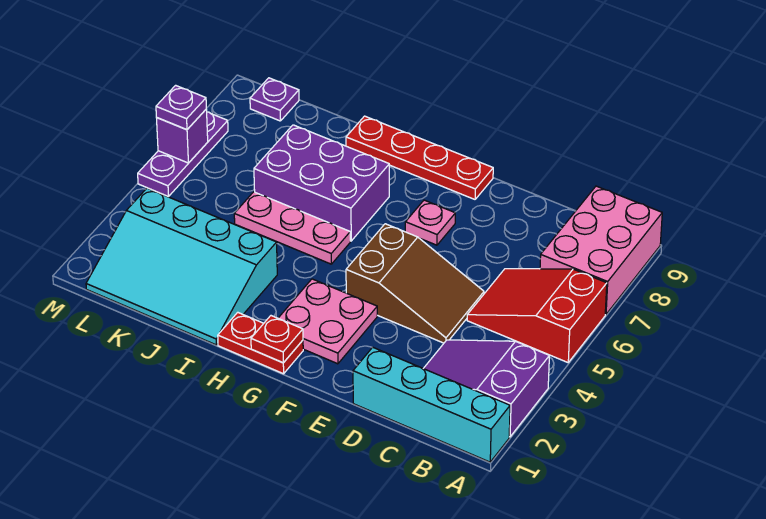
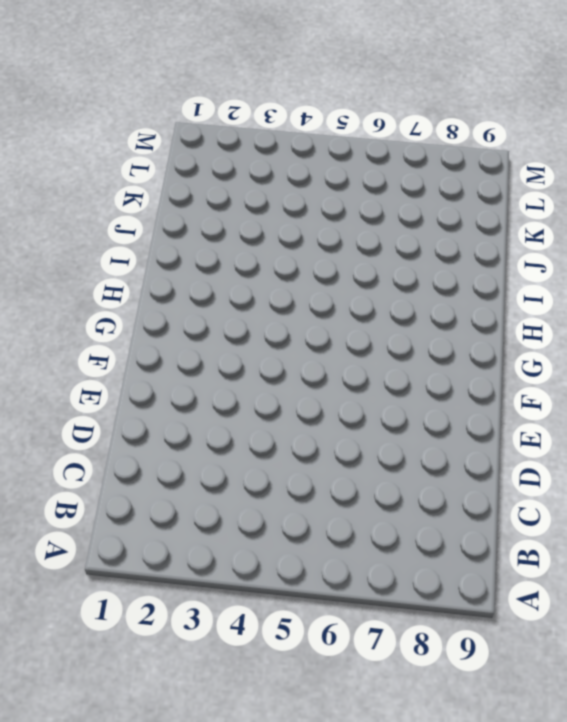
none -> cyan 1x4 brick [353,347,510,462]
none -> purple 2x3 slope [423,340,549,437]
none -> red 2x3 slope [467,269,607,362]

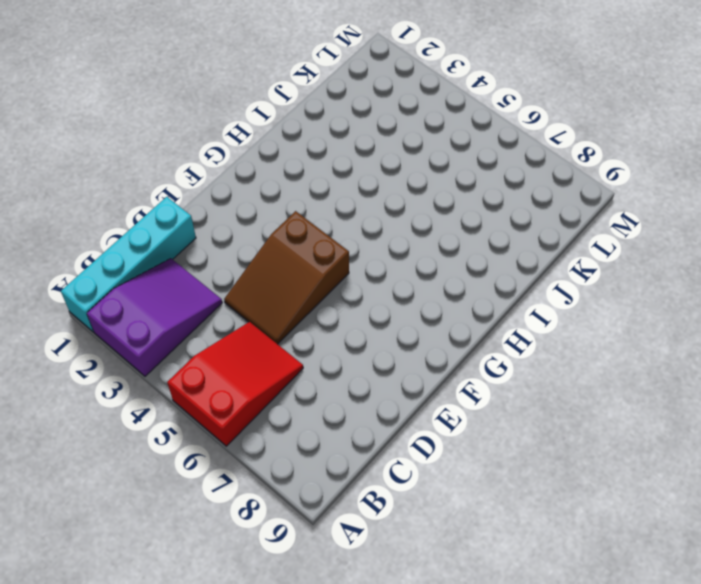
none -> pink 2x3 brick [540,186,662,314]
none -> pink 2x2 plate [278,279,377,364]
none -> pink 1x1 plate [405,200,455,245]

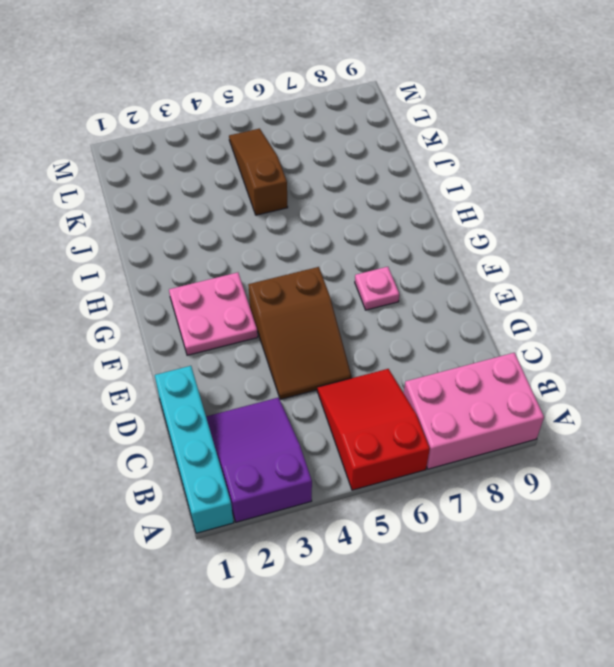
brown 1x3 slope [229,129,288,215] -> pink 1x3 plate [234,192,350,264]
none -> red 1x4 plate [346,116,493,199]
none -> red 1x2 plate [218,312,303,374]
none -> purple 2x3 brick [254,125,389,241]

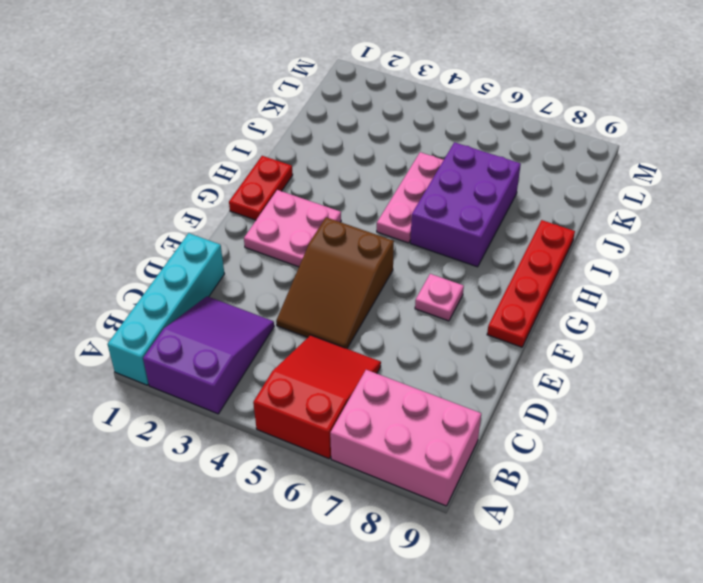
none -> cyan 3x4 slope [86,188,277,345]
none -> purple 1x1 plate [250,78,299,121]
none -> purple 1x3 plate [138,112,228,196]

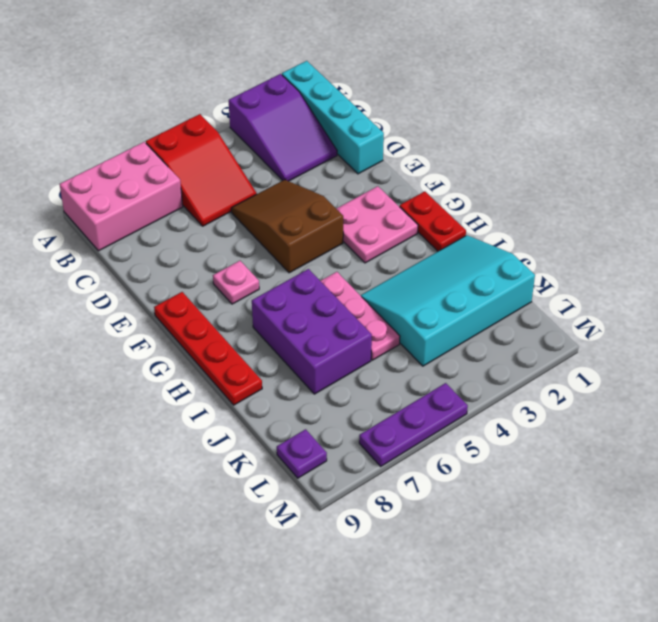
cyan 3x4 slope [360,235,535,366] -> cyan 3x4 slope turned to [86,188,277,345]
none -> red 1x1 plate [251,316,303,363]
none -> purple 1x1 brick [157,109,208,163]
none -> purple 1x1 plate [156,85,206,130]

